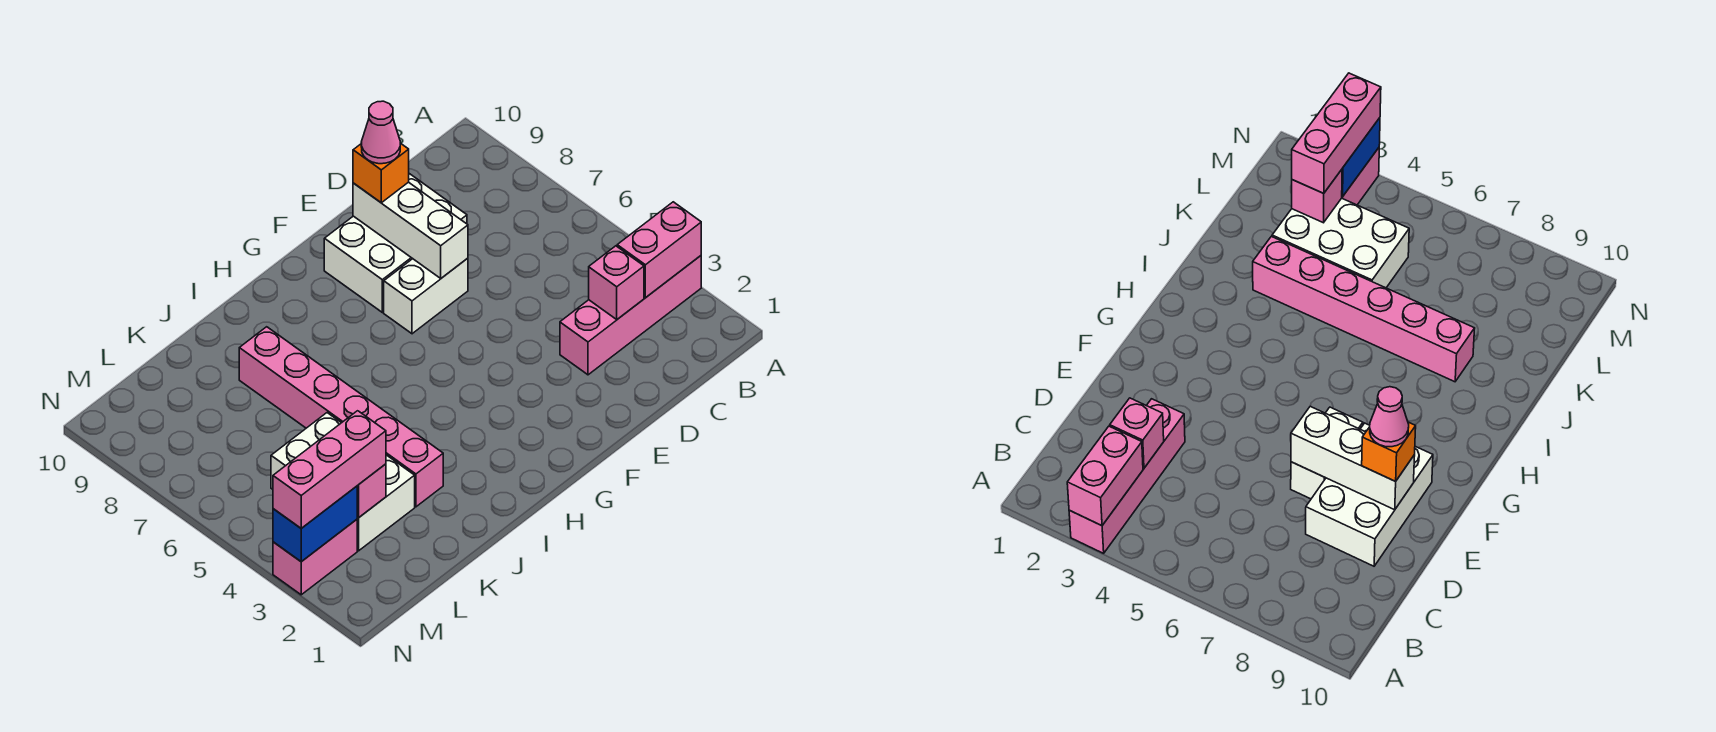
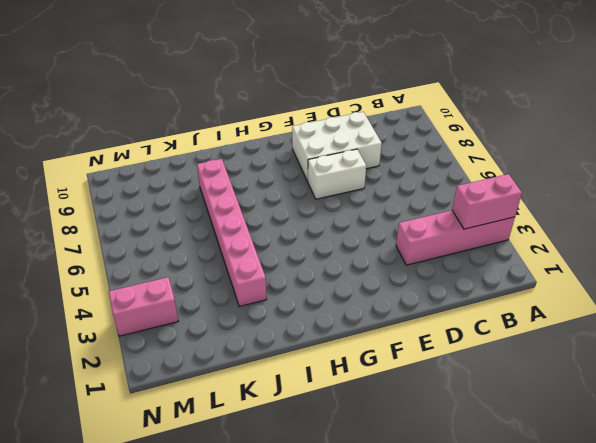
none -> white 2x3 brick [271,413,415,551]
none -> pink 1x1 brick [589,246,644,319]
none -> white 1x3 brick [353,182,468,278]

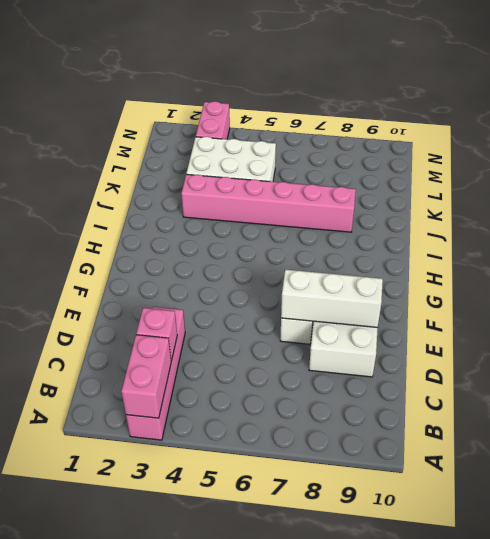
none -> pink 1x1 brick [357,464,386,518]
none -> blue 1x2 brick [273,486,357,562]
none -> orange 1x1 brick [353,143,409,203]

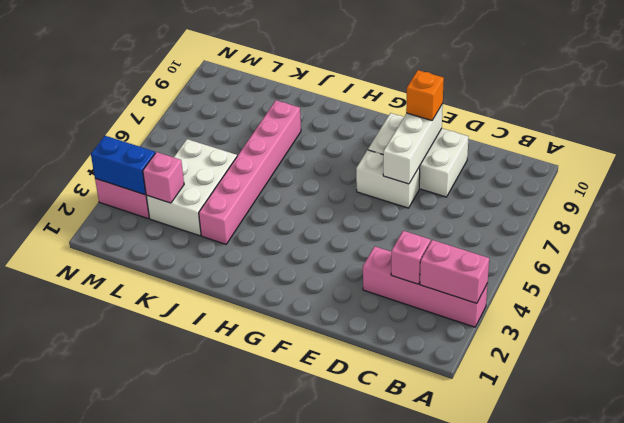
none -> pink 1x3 brick [273,411,386,528]
none -> pink 1x1 cone [361,101,400,164]

